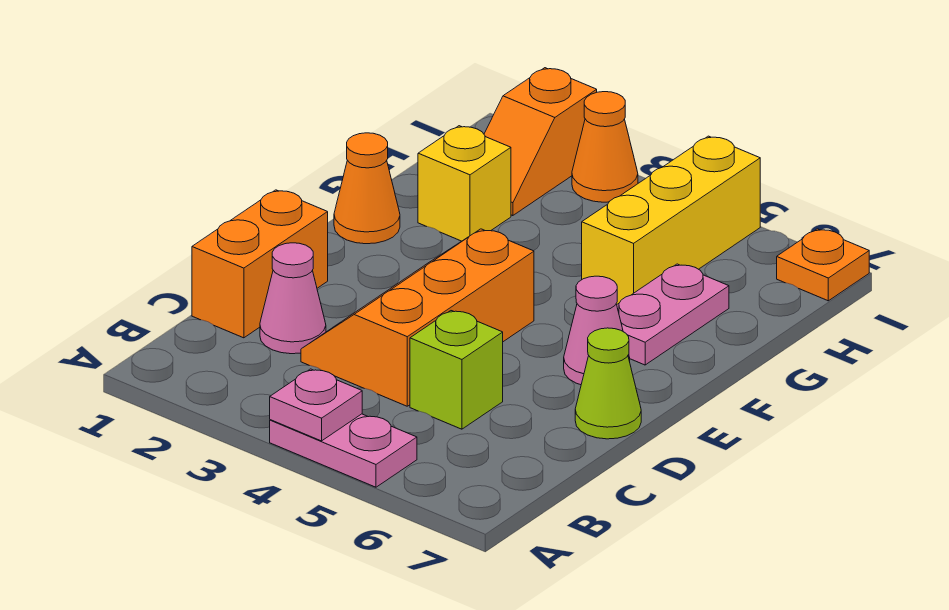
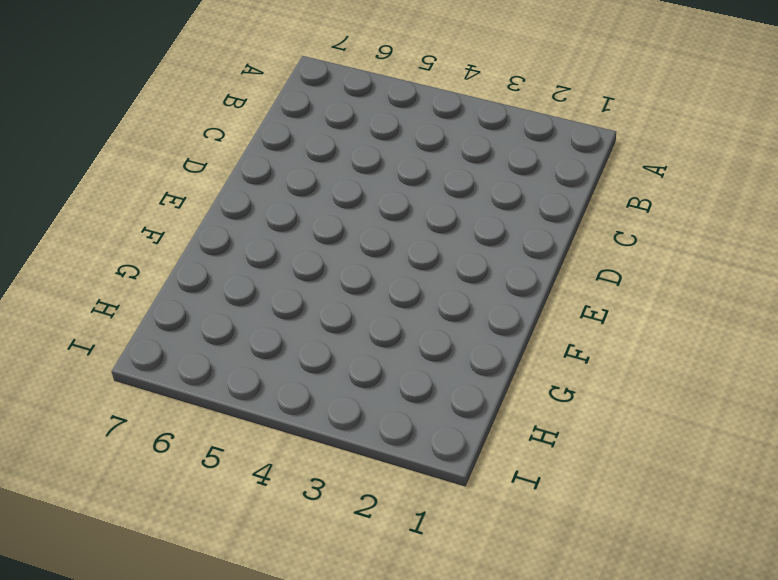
none -> pink 1x2 plate [270,414,417,487]
none -> orange 1x2 brick [192,190,328,338]
none -> pink 1x1 cone [260,243,326,354]

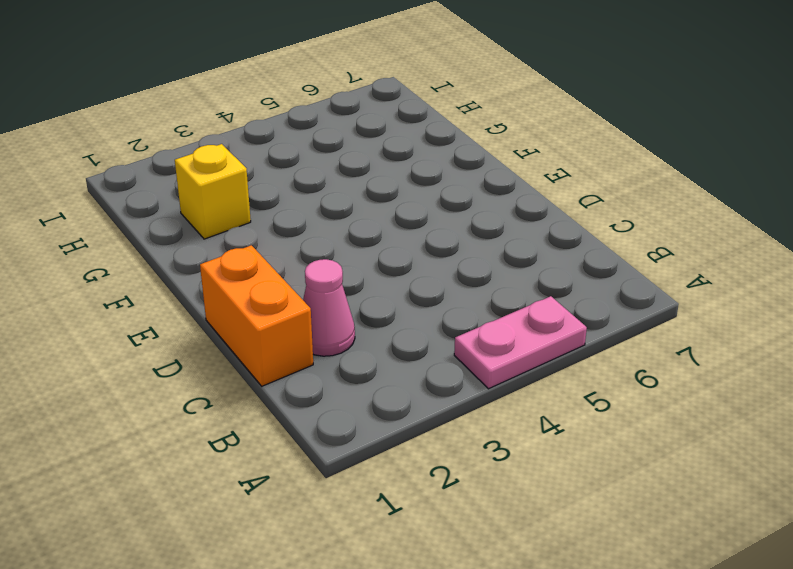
none -> orange 2x3 slope [301,229,534,406]
none -> lime 1x1 brick [410,311,503,429]
none -> lime 1x1 cone [575,328,641,439]

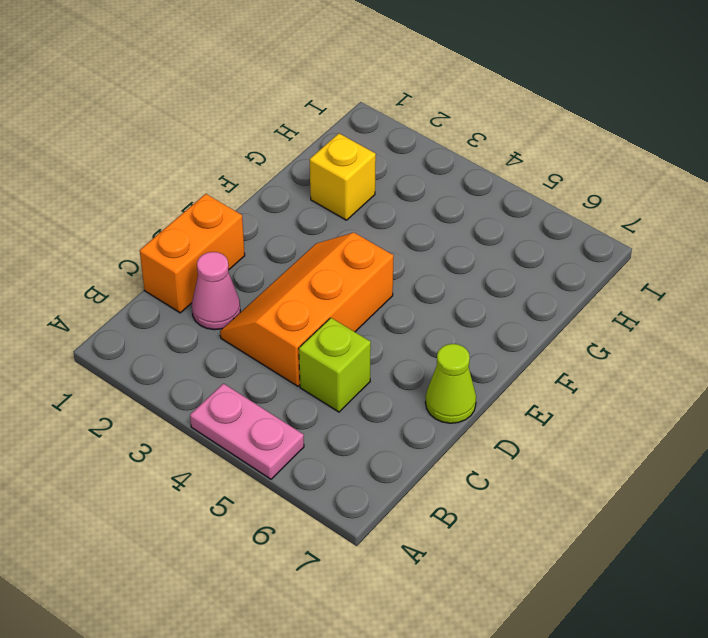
none -> pink 1x1 cone [564,276,630,385]
none -> orange 1x1 cone [334,133,400,244]
none -> pink 1x2 plate [617,264,729,365]

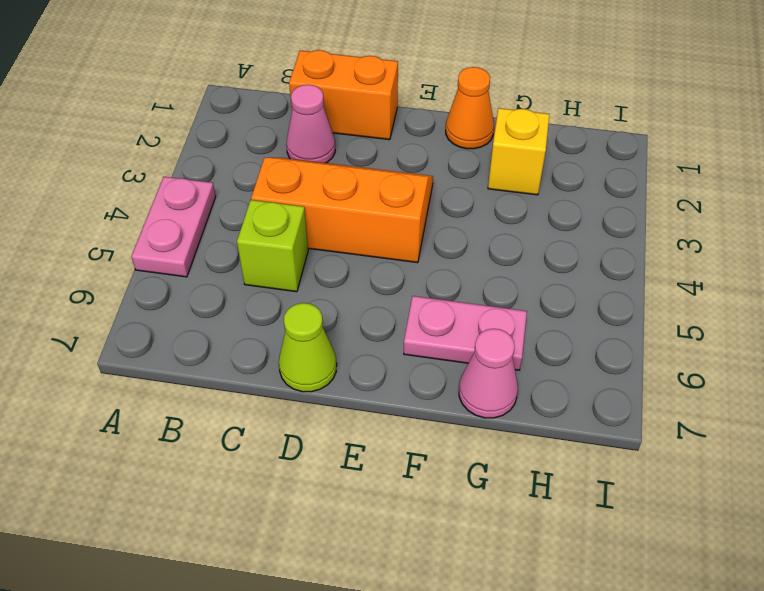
pink 1x1 cone [459,329,518,418] -> pink 1x1 cone moved to [564,276,630,385]
none -> yellow 1x3 brick [582,136,760,304]
none -> orange 1x2 slope [484,68,597,216]
none -> orange 1x1 cone [572,92,638,202]

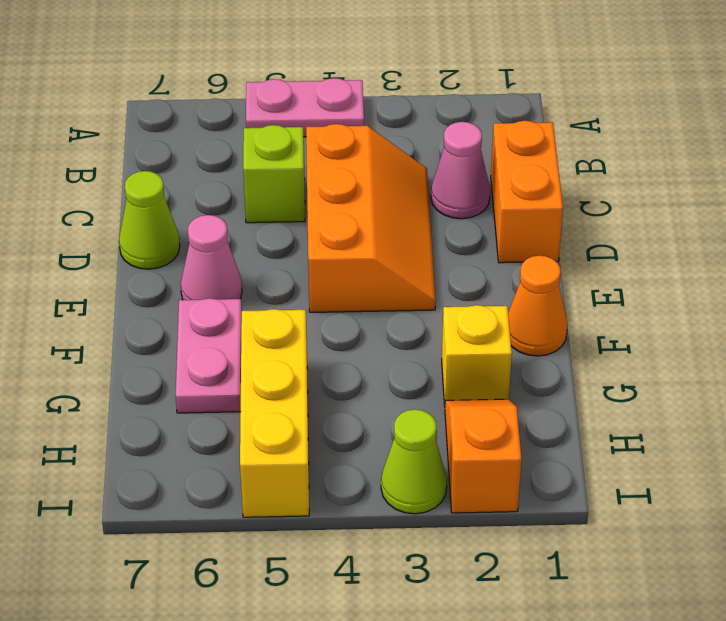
lime 1x1 cone [381,409,447,514] -> orange 1x1 cone [572,92,638,202]
none -> orange 1x1 plate [777,229,869,301]
none -> pink 1x1 plate [270,369,362,441]

